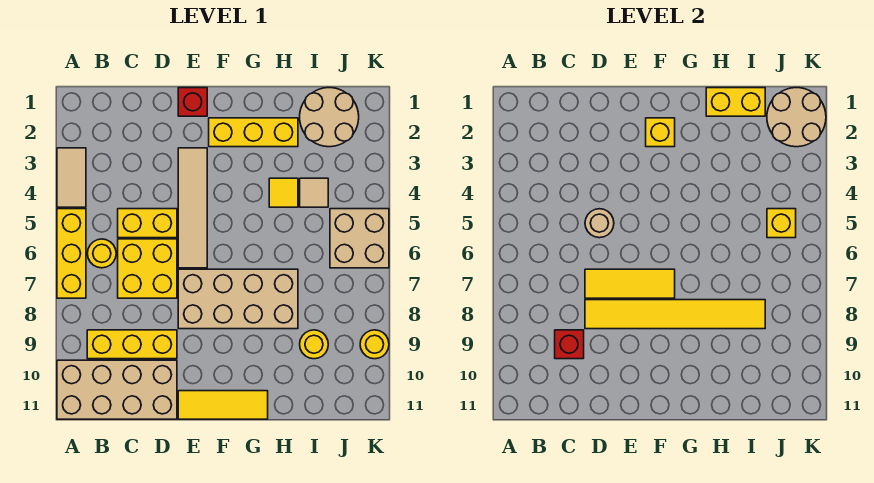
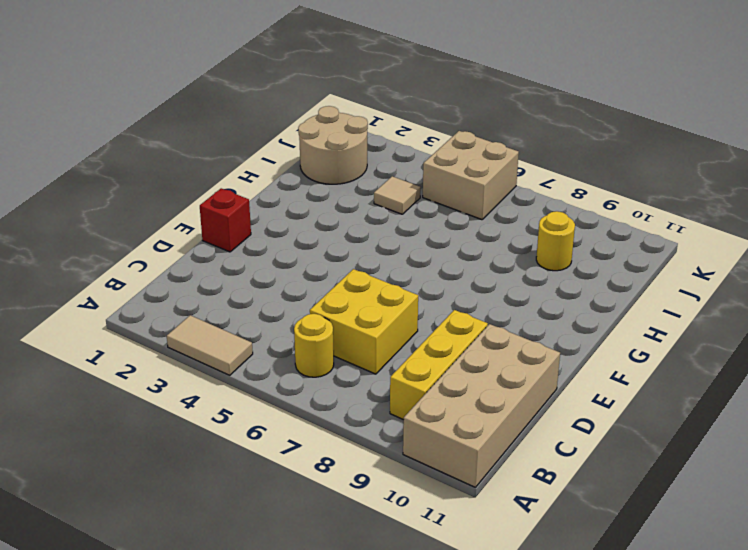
none -> yellow 1x3 brick [57,209,86,298]
none -> yellow 1x2 brick [118,209,177,238]
none -> tan 1x4 tile [178,148,207,268]

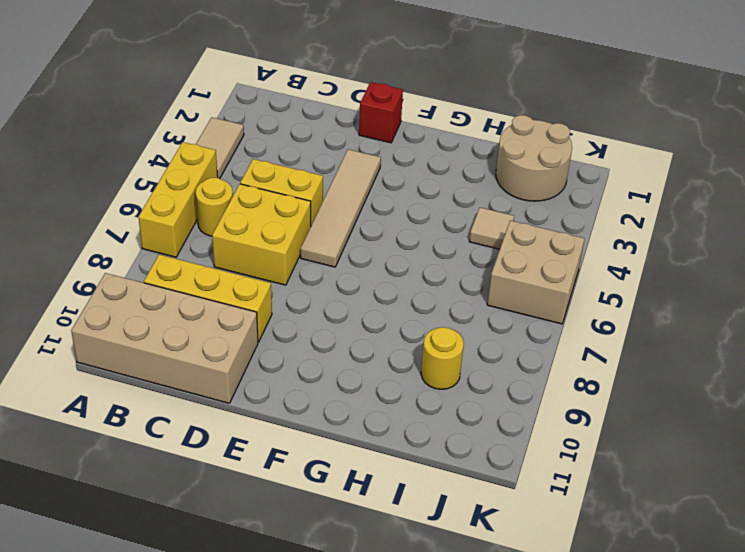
none -> tan 2x4 brick [178,269,298,329]
none -> yellow 1x3 tile [178,391,268,419]
none -> yellow 1x3 brick [209,118,298,147]

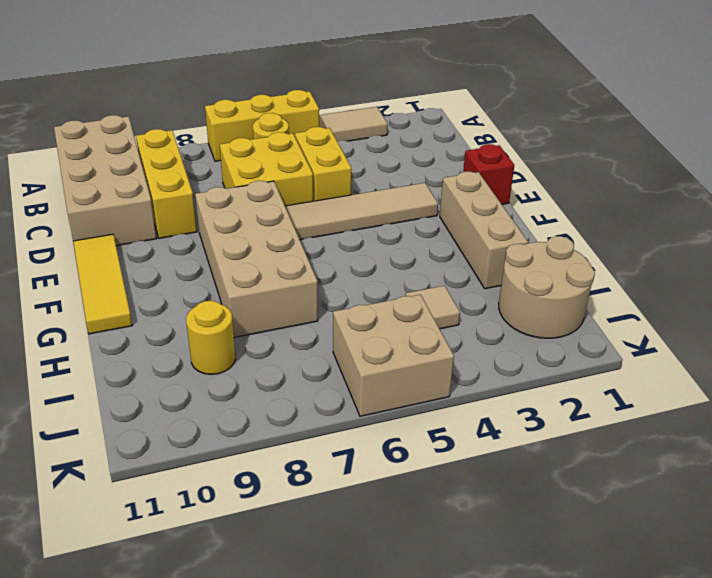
tan 1x3 brick [440,172,528,289] -> yellow 1x3 brick [209,118,298,147]
none -> yellow 1x1 tile [269,178,298,207]
none -> yellow 1x1 round brick [360,330,389,359]
none -> red 1x1 brick [555,330,584,359]

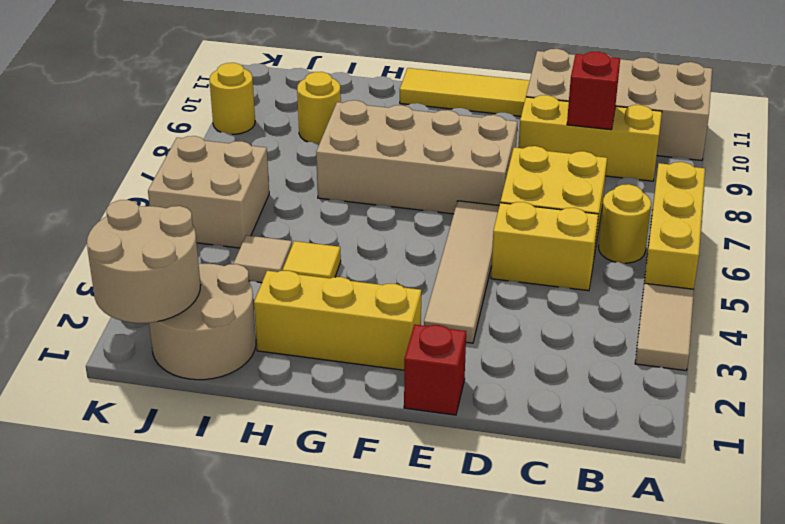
none -> tan 1x1 round brick [585,209,614,238]
none -> yellow 1x3 tile [585,269,675,298]
none -> yellow 1x6 tile [585,300,765,329]

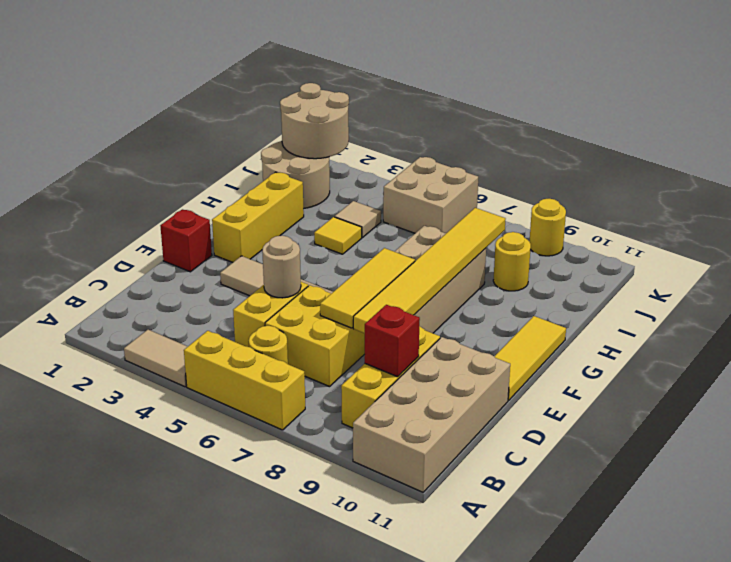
none -> yellow 1x1 brick [646,118,675,147]
none -> yellow 1x2 brick [706,88,765,116]
none -> yellow 1x1 brick [767,209,796,238]

